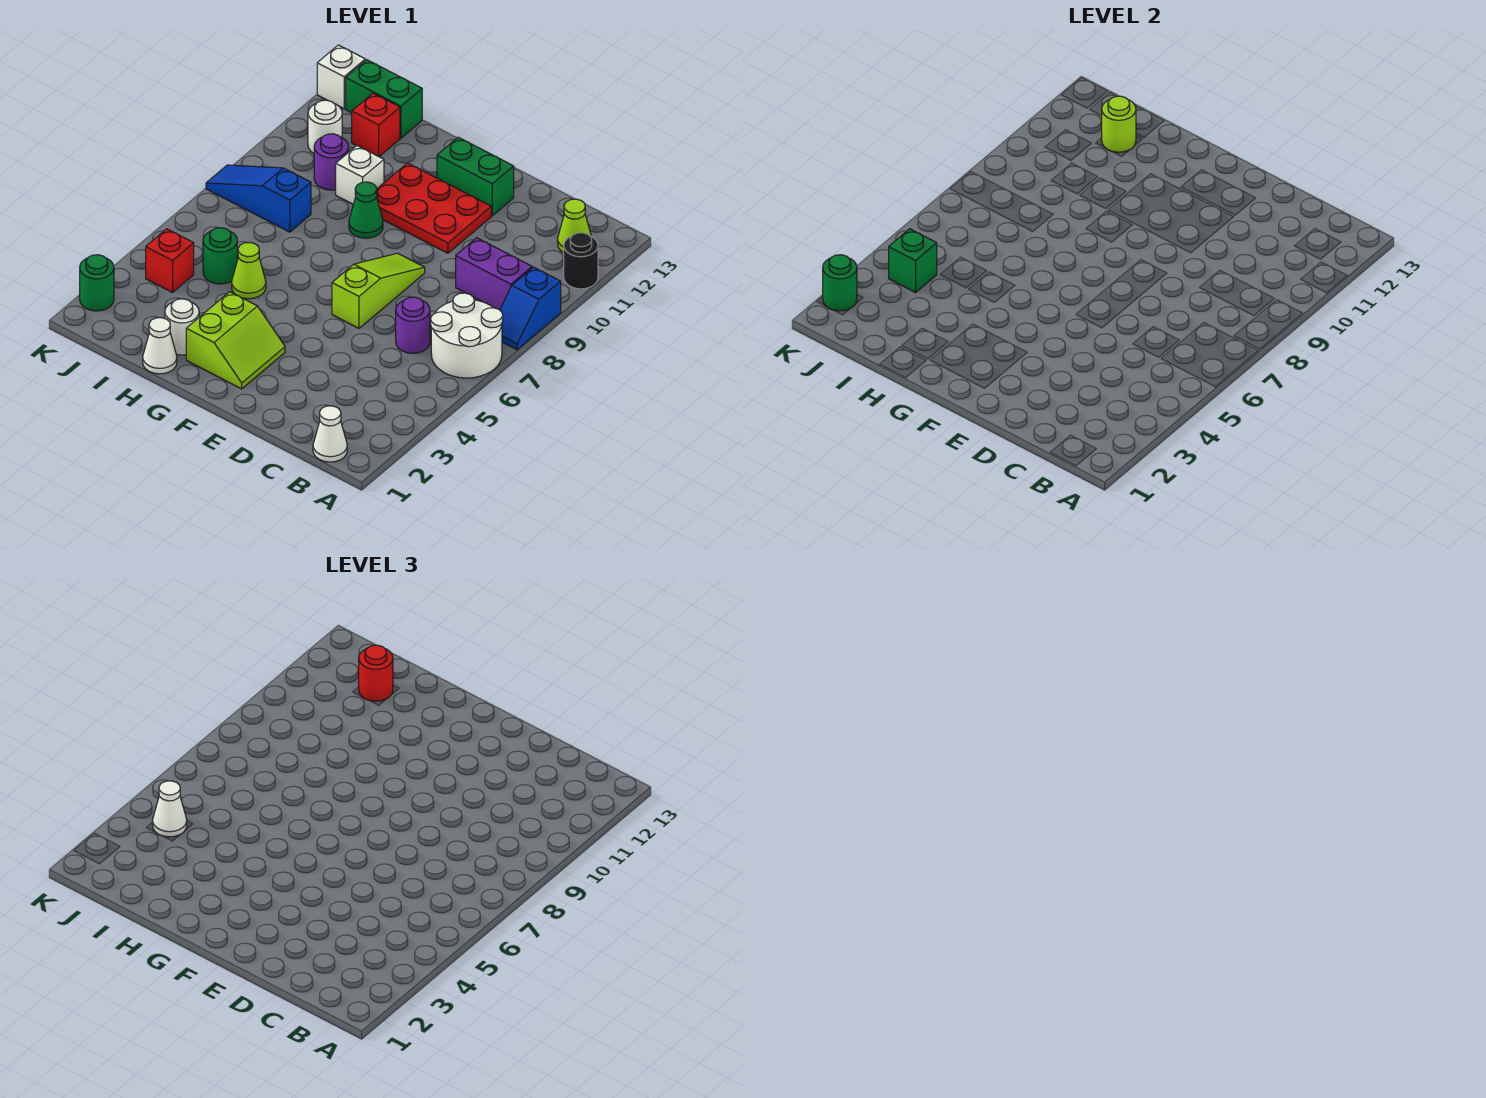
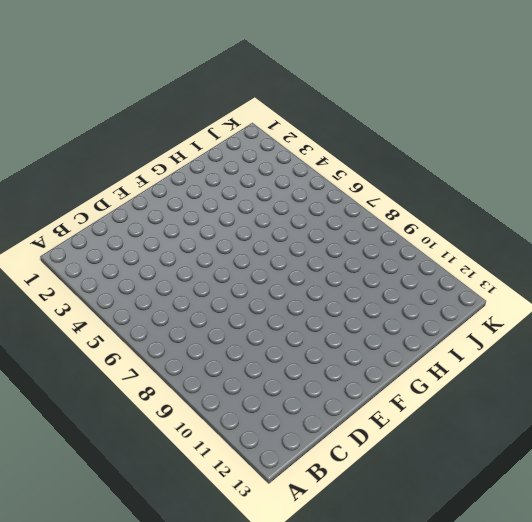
none -> white 2x2 round brick [431,293,503,378]
none -> blue 1x2 slope [500,267,561,350]
none -> black 1x1 round brick [564,233,598,289]
none -> white 1x1 cone [313,406,347,462]

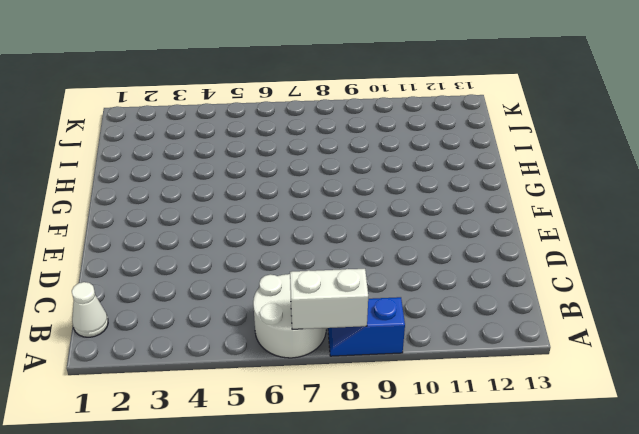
white 1x2 brick [290,269,368,329] -> none
none -> black 1x1 round brick [564,233,598,289]
none -> purple 1x2 brick [456,238,532,310]
none -> lime 1x1 cone [558,199,591,253]
none -> purple 1x1 round brick [396,297,430,353]

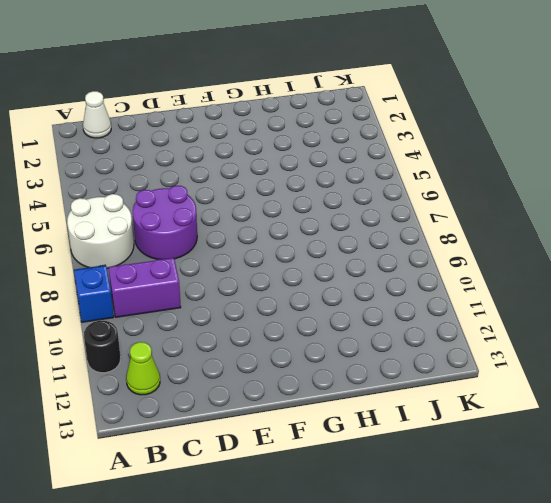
purple 2x2 round brick [133,186,197,260] -> purple 1x1 round brick [396,297,430,353]
none -> lime 1x3 slope [332,253,425,328]
none -> red 2x3 plate [376,163,491,253]
none -> green 1x2 brick [437,137,514,216]
none -> lime 2x2 slope [186,292,285,389]

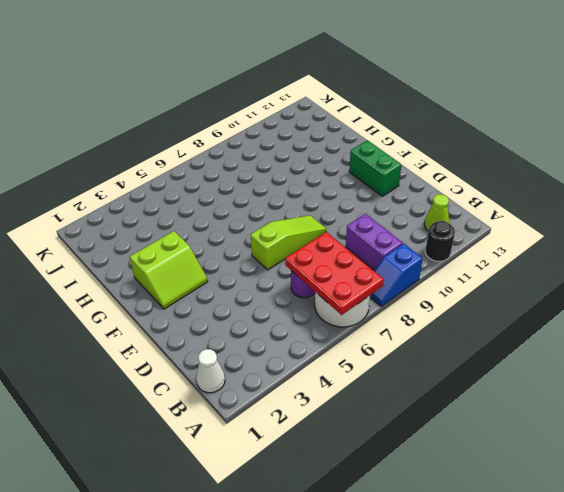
red 2x3 plate [285,232,384,315] -> red 2x3 plate moved to [376,163,491,253]
none -> green 1x1 cone [349,182,383,238]
none -> white 1x1 cone [143,318,177,374]
none -> white 1x1 round brick [165,299,199,355]
none -> lime 1x1 cone [232,243,266,299]

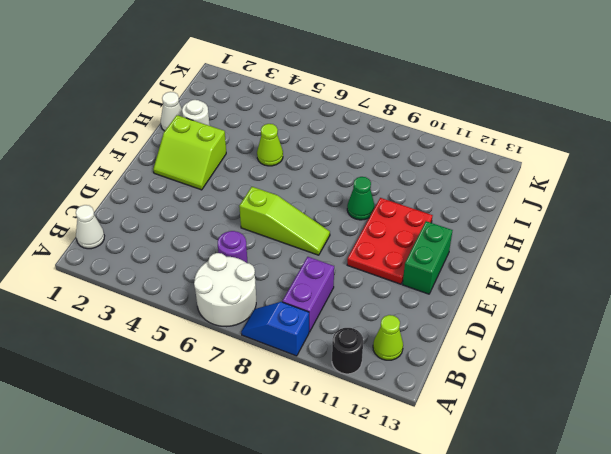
none -> white 1x1 brick [336,146,384,204]
none -> green 1x1 round brick [203,228,237,284]
none -> blue 1x3 slope [206,165,311,232]
none -> purple 1x1 round brick [314,134,349,190]

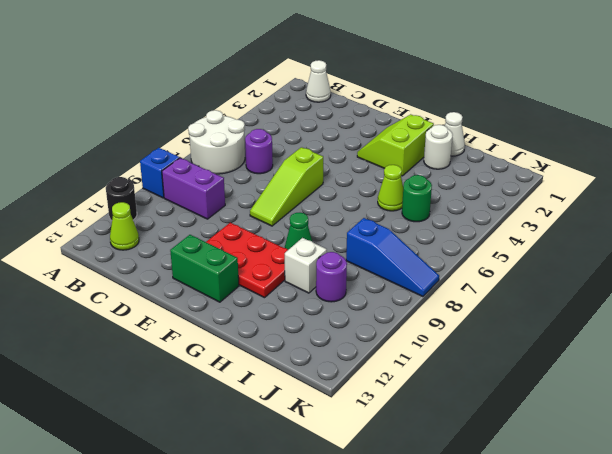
none -> red 1x1 brick [352,93,400,157]
none -> green 1x2 brick [346,60,422,138]
none -> red 1x1 brick [146,229,194,293]
none -> white 1x1 round brick [308,100,342,153]

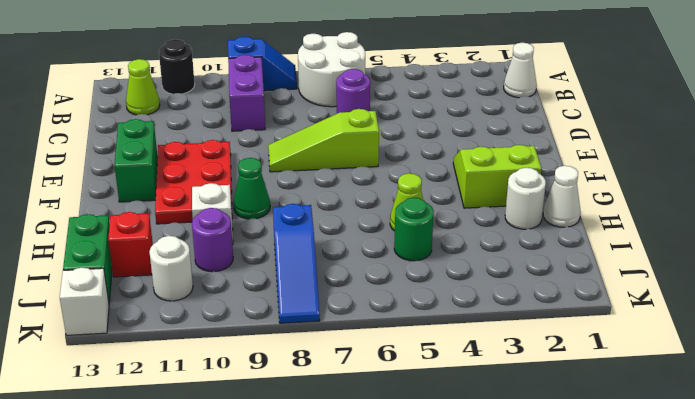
none -> red 1x1 brick [146,229,194,293]
none -> green 1x1 round brick [80,255,114,311]
none -> lime 1x1 round brick [1102,96,1136,152]
none -> green 1x1 brick [889,229,937,293]

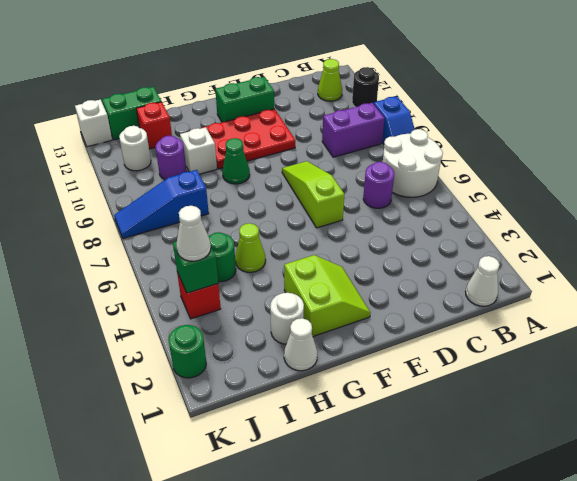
none -> lime 1x1 round brick [1102,96,1136,152]
none -> green 1x1 round brick [823,255,857,311]
none -> red 1x1 round brick [359,645,393,701]

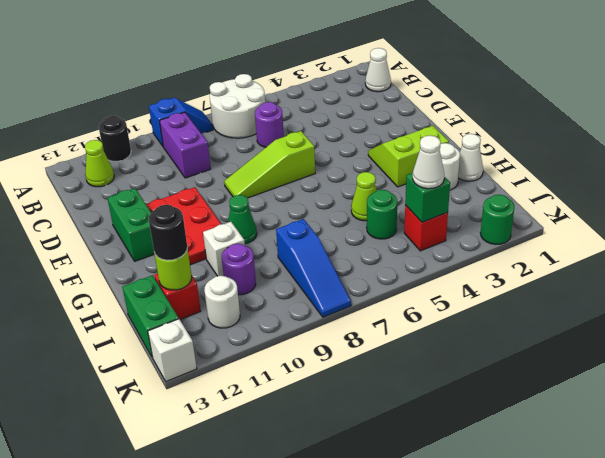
black 1x1 round brick [149,205,187,260] -> red 1x1 round brick [359,645,393,701]
none -> green 1x1 round brick [823,255,857,311]

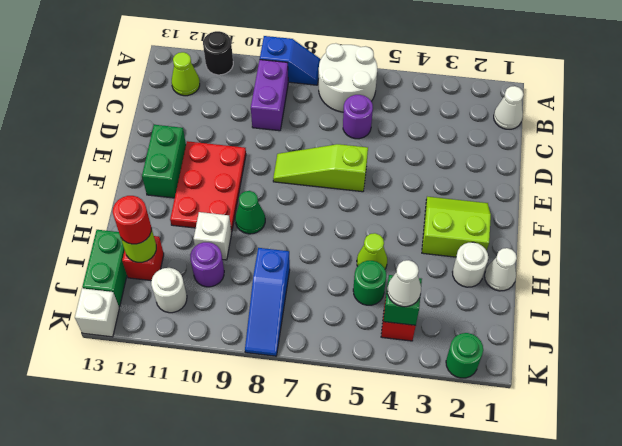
none -> green 1x1 round brick [823,255,857,311]

